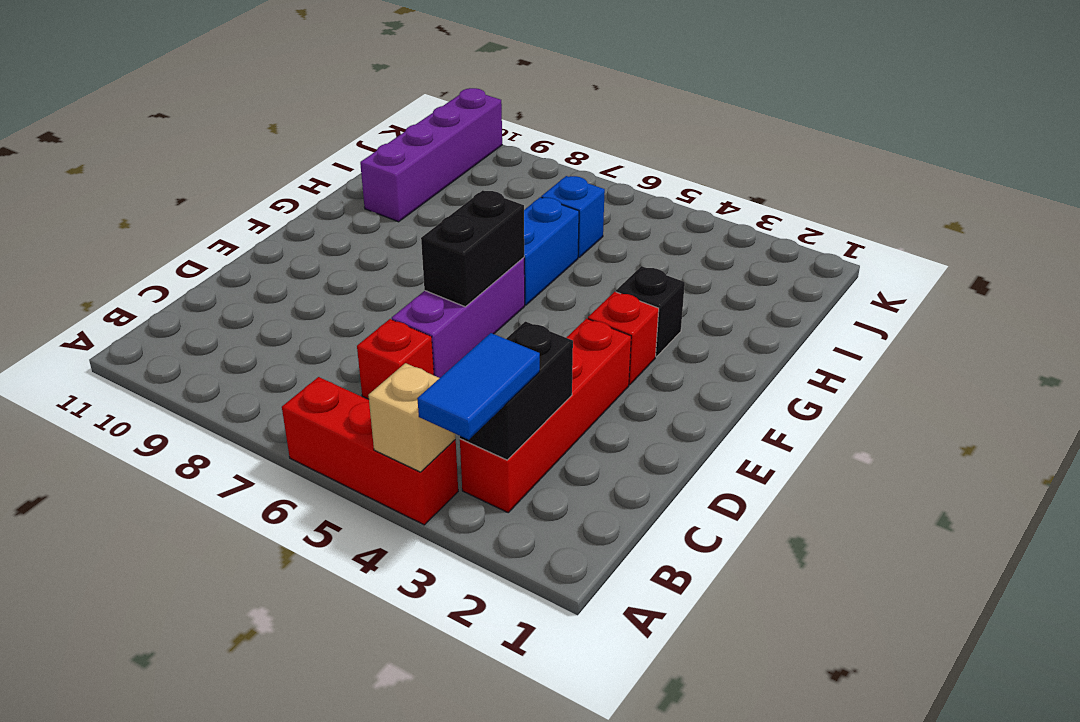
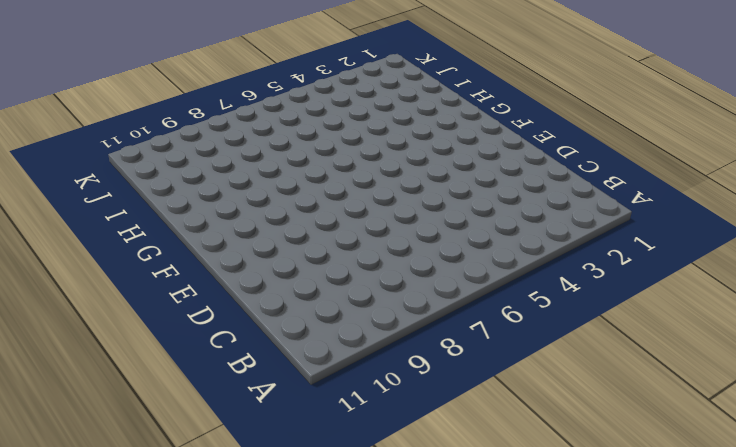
none -> red 1x3 brick [282,377,458,525]
none -> red 1x4 brick [460,318,631,512]
none -> red 1x1 brick [357,319,434,399]

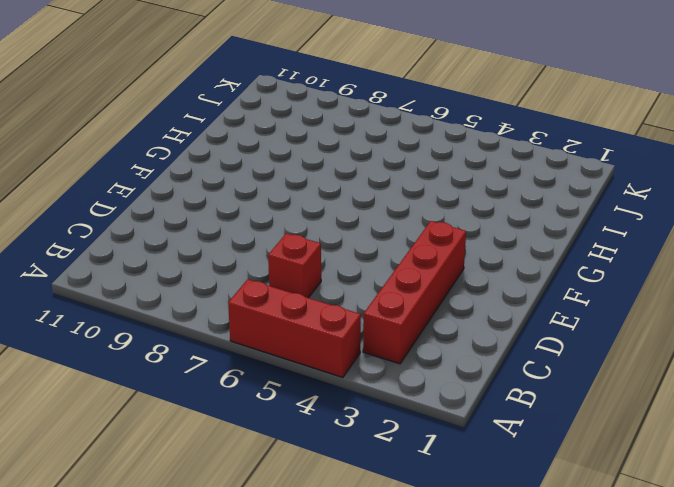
none -> purple 1x3 brick [392,258,525,378]
none -> red 1x1 brick [588,292,659,385]
none -> black 1x1 brick [616,266,685,357]

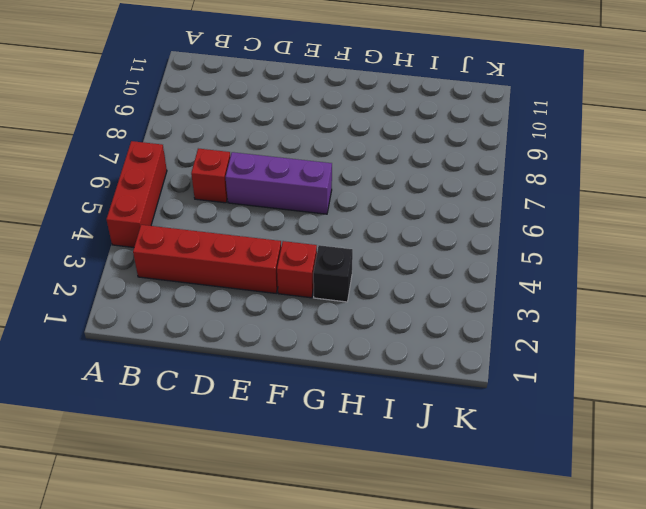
none -> blue 1x2 brick [524,197,579,305]
none -> purple 1x4 brick [360,88,502,222]
none -> blue 1x1 brick [541,176,605,257]

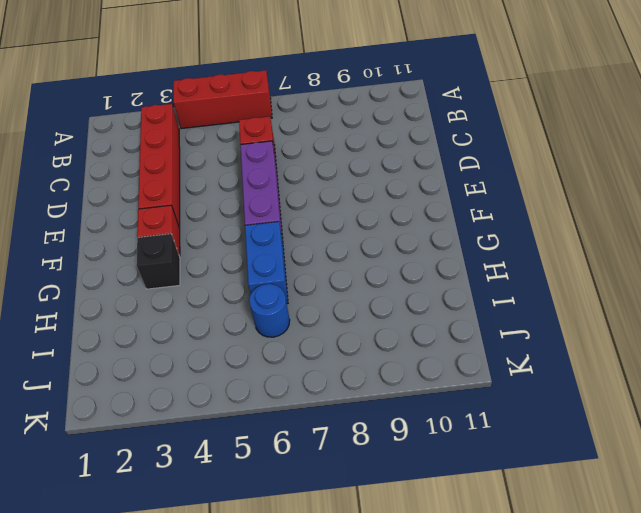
blue 1x1 round brick [249,284,290,337] -> blue 1x1 brick [541,176,605,257]
none -> purple 1x4 brick [360,88,502,222]
none -> tan 1x1 brick [368,363,456,472]
none -> black 1x2 brick [460,321,573,460]

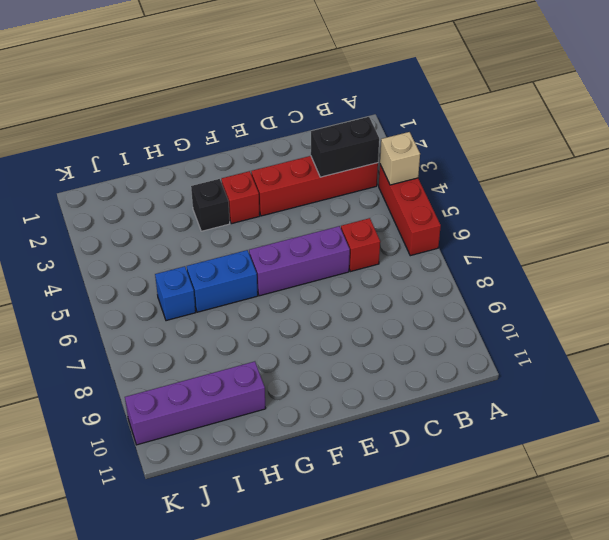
none -> black 1x2 brick [421,190,524,307]
none -> blue 1x2 tile [417,333,540,440]

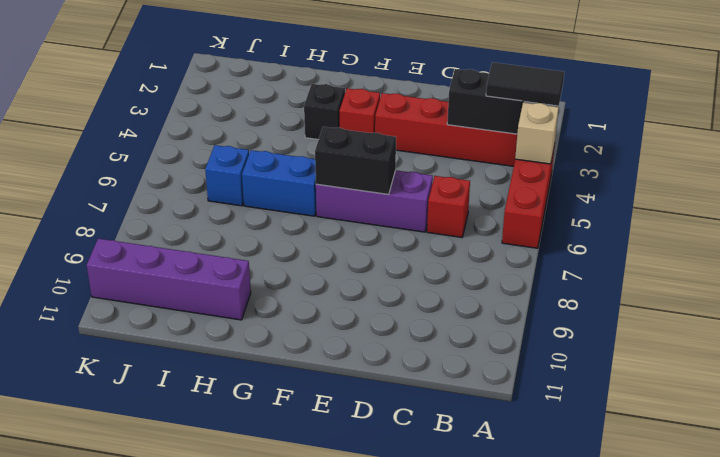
black 1x2 tile [486,62,564,106] -> blue 1x2 tile [417,333,540,440]

